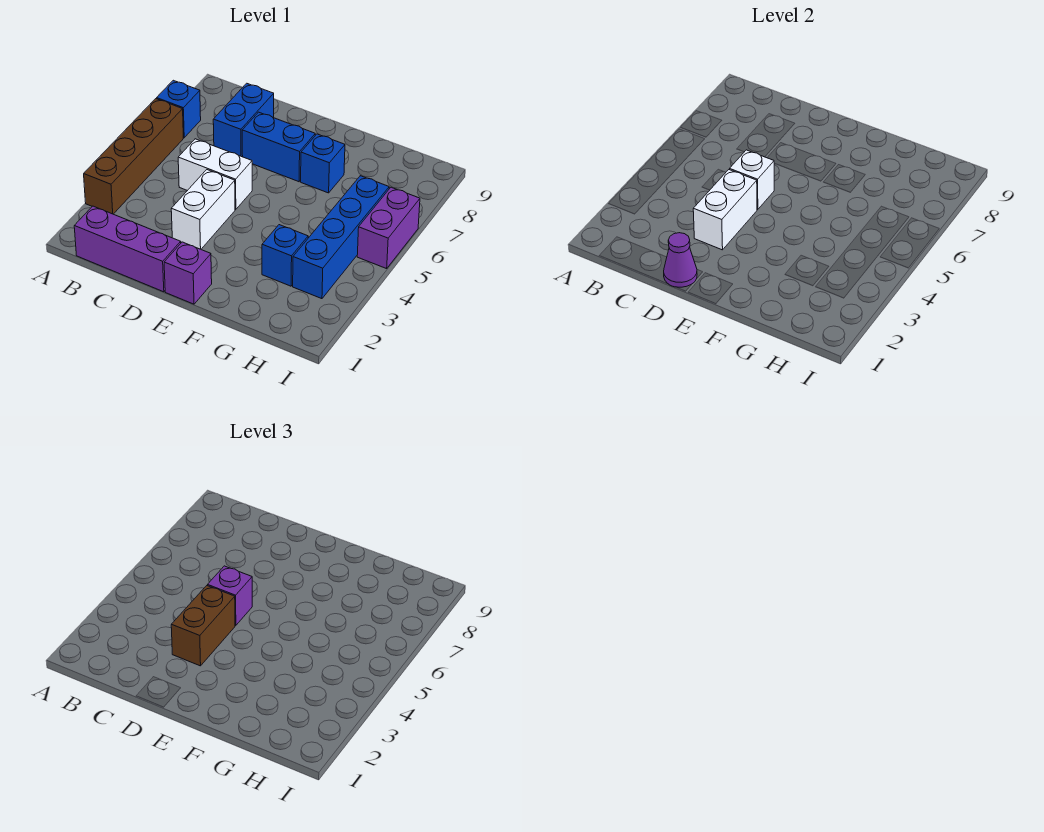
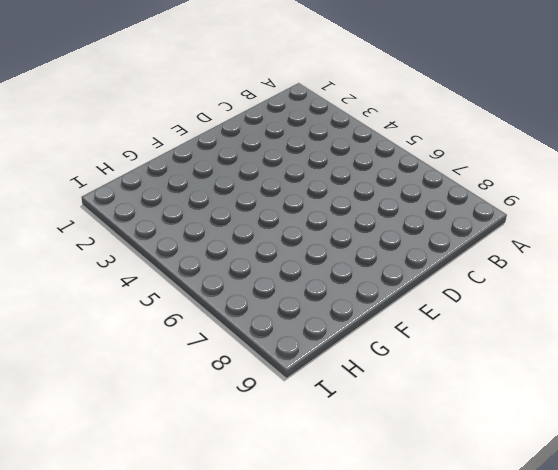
none -> brown 1x4 brick [84,99,183,214]
none -> blue 1x1 brick [157,80,201,138]
none -> purple 1x3 brick [74,206,181,292]

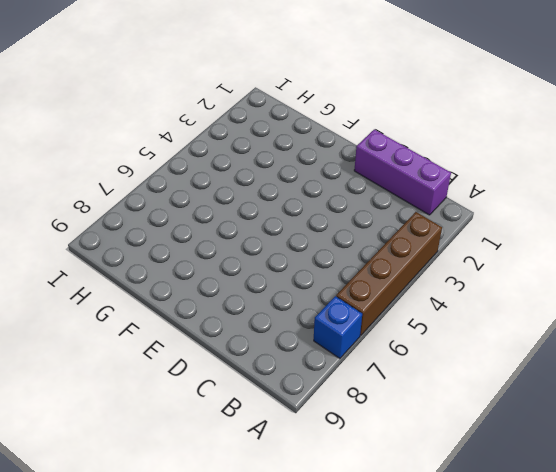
none -> white 1x2 brick [178,139,252,209]
none -> blue 1x2 brick [213,83,274,157]
none -> white 1x2 brick [171,170,235,249]

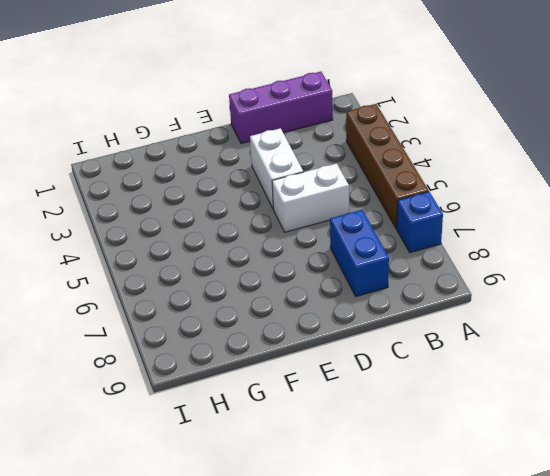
none -> blue 1x2 brick [242,112,315,182]
none -> purple 1x1 brick [164,242,212,304]
none -> blue 1x1 brick [301,134,345,193]

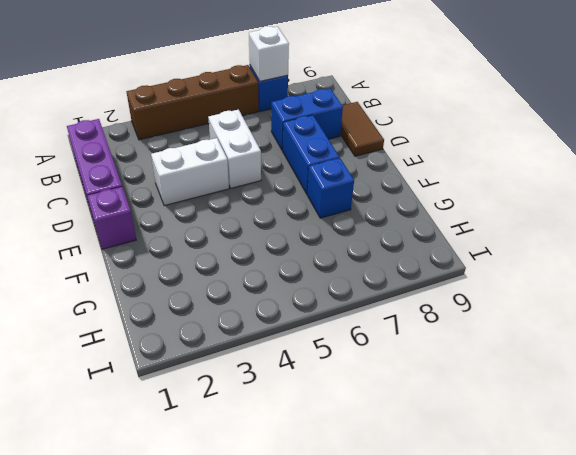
white 1x1 brick [249,26,289,81] -> white 1x1 brick moved to [730,150,775,209]
brown 1x2 tile [340,102,384,156] -> none
none -> blue 1x1 brick [262,225,308,286]
none -> blue 1x4 brick [293,176,389,299]
none -> purple 1x2 brick [357,187,420,269]

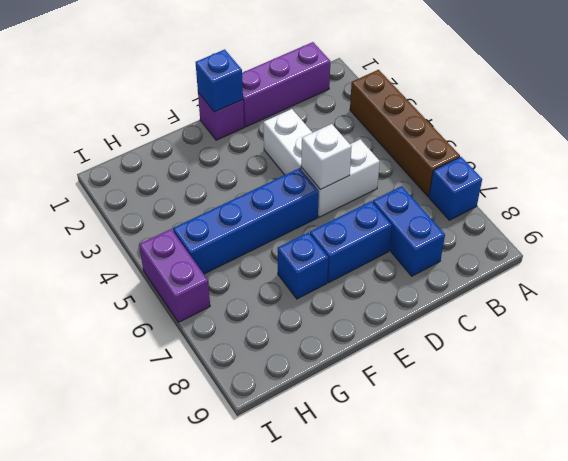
blue 1x1 brick [195,49,243,112] -> blue 1x1 brick moved to [262,225,308,286]
blue 1x4 brick [173,168,319,274] -> blue 1x4 brick turned to [293,176,389,299]
none -> purple 1x1 cone [664,233,697,287]
none -> white 1x2 brick [693,170,757,250]
none -> brown 1x2 brick [171,586,235,666]

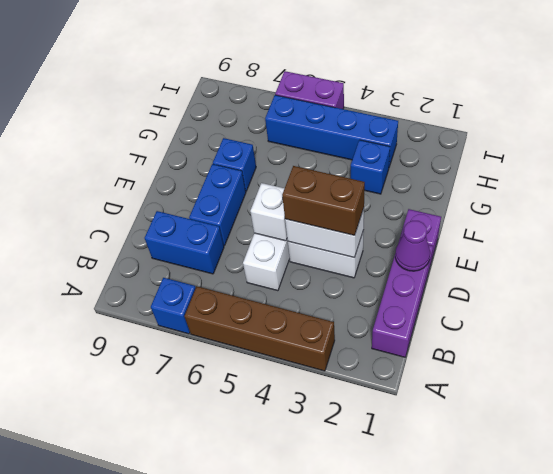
none -> purple 1x1 brick [208,566,252,625]

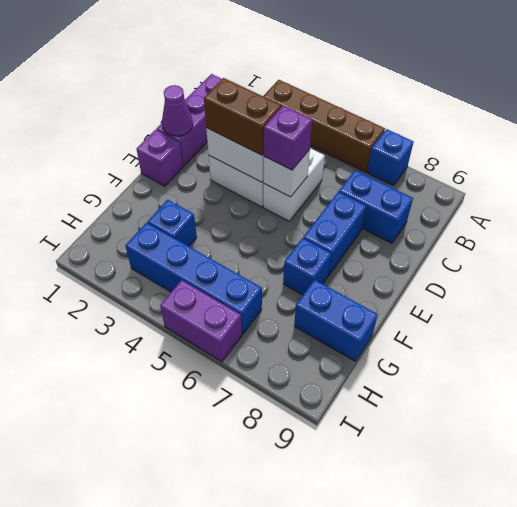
blue 1x2 brick [294,280,378,361] -> none

